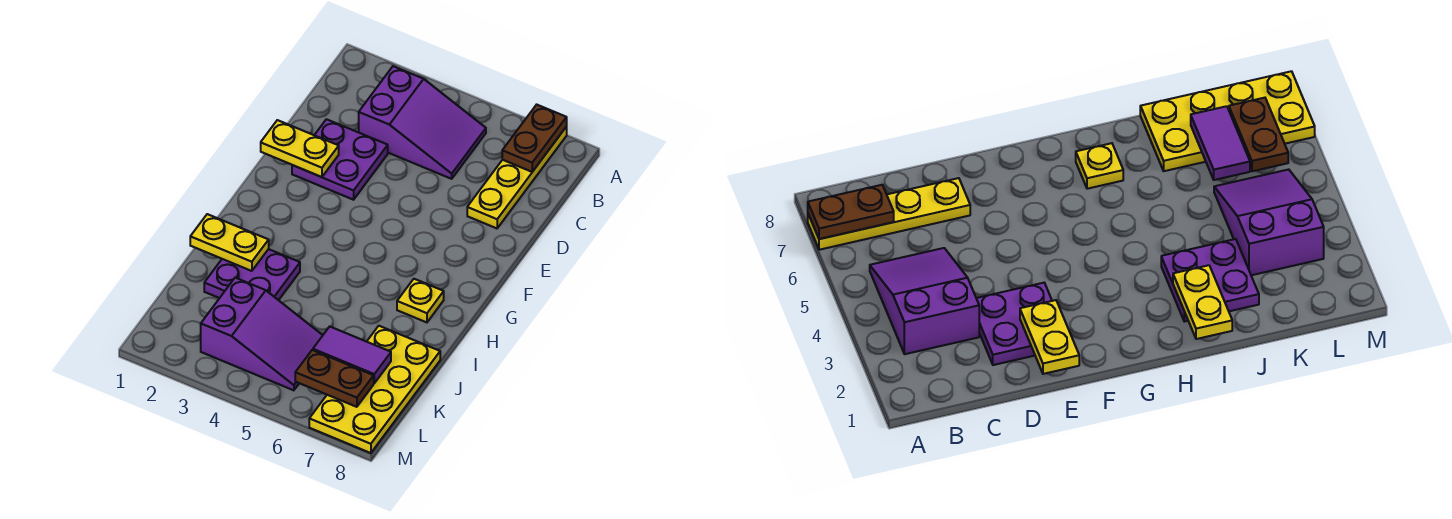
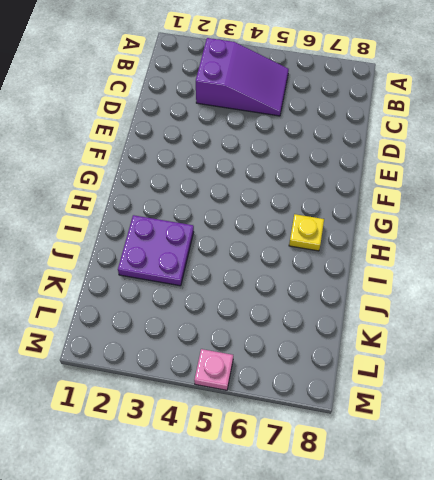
pink 1x1 plate [194,349,233,390] -> none
none -> yellow 1x4 plate [467,127,567,228]
none -> purple 2x2 plate [292,119,388,200]
none -> yellow 2x4 plate [309,326,440,453]

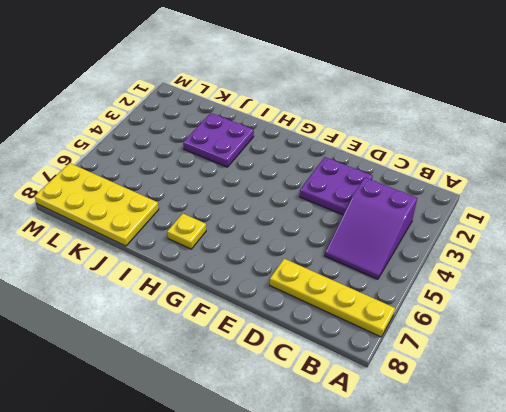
none -> purple 2x3 slope [201,278,323,390]
none -> brown 1x2 plate [502,105,567,172]
none -> yellow 1x2 plate [261,120,339,177]

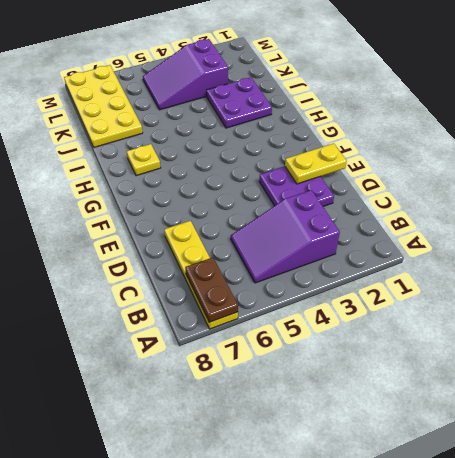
none -> yellow 1x2 plate [190,214,269,271]
none -> purple 1x2 tile [313,327,391,383]
none -> brown 1x2 plate [295,350,374,407]

